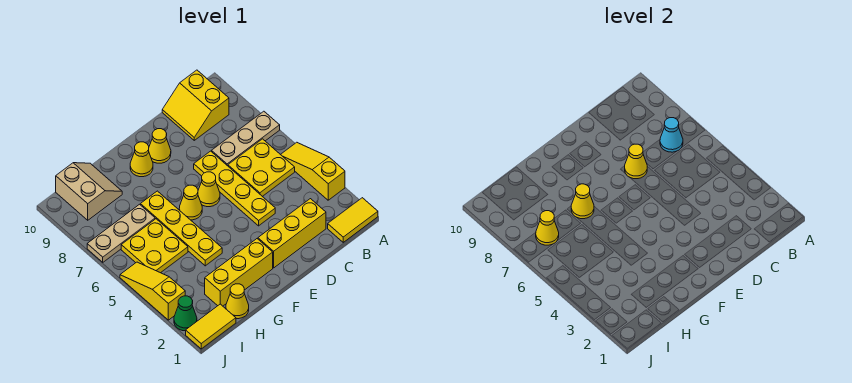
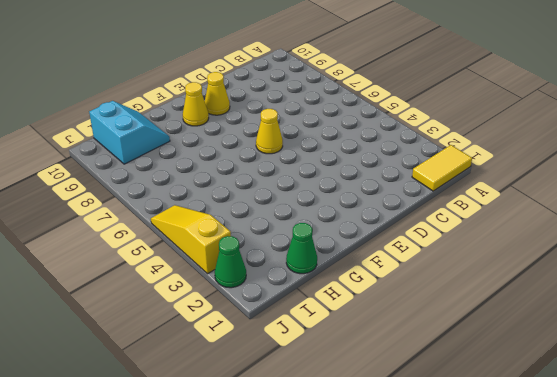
green 1x1 cone [286,223,317,274] -> yellow 1x1 cone [226,284,249,319]
cyan 2x2 slope [89,101,170,164] -> tan 2x2 slope [56,163,122,220]
none -> yellow 1x3 slope [280,142,345,200]
none -> tan 1x3 plate [212,111,280,166]
none -> yellow 2x2 plate [228,139,295,196]

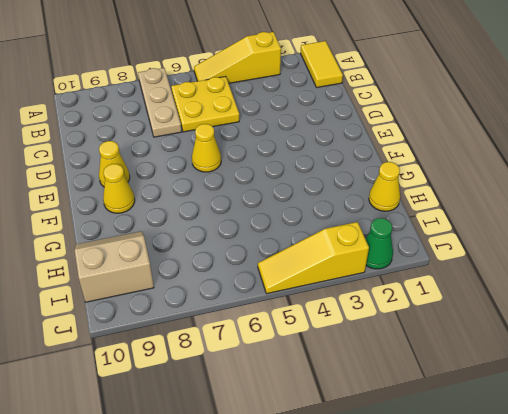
none -> yellow 2x2 slope [162,70,229,140]
none -> yellow 1x3 brick [258,199,326,268]
none -> yellow 1x4 plate [194,151,275,226]

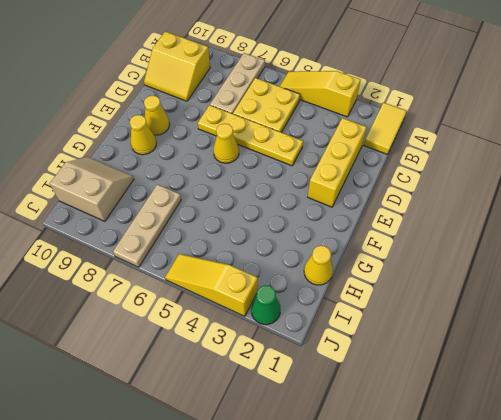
none -> yellow 1x3 brick [205,239,273,306]
none -> yellow 1x1 cone [179,185,202,220]
none -> yellow 1x4 plate [140,191,222,266]

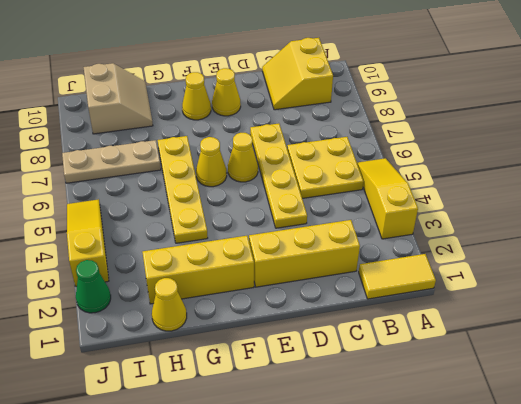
none -> tan 1x3 plate [212,111,280,166]
none -> yellow 2x2 plate [121,219,188,273]
none -> yellow 1x2 tile [186,304,236,349]

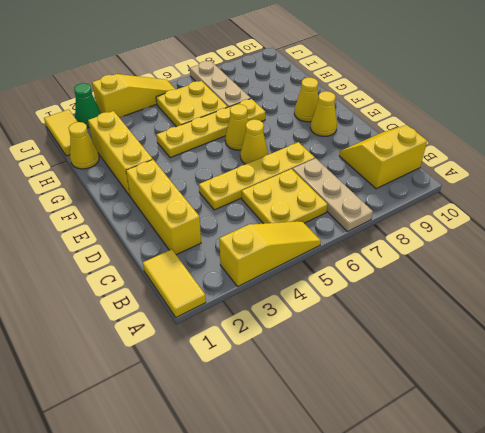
none -> tan 2x2 slope [56,163,122,220]
none -> cyan 1x1 cone [660,118,683,152]
none -> yellow 1x1 cone [625,144,647,179]

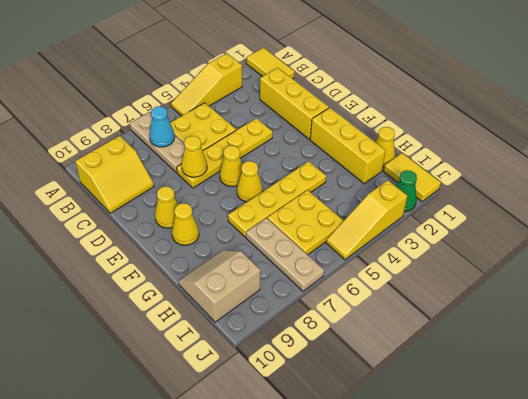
none -> yellow 1x1 cone [571,184,594,219]
none -> yellow 1x1 cone [536,211,559,245]

